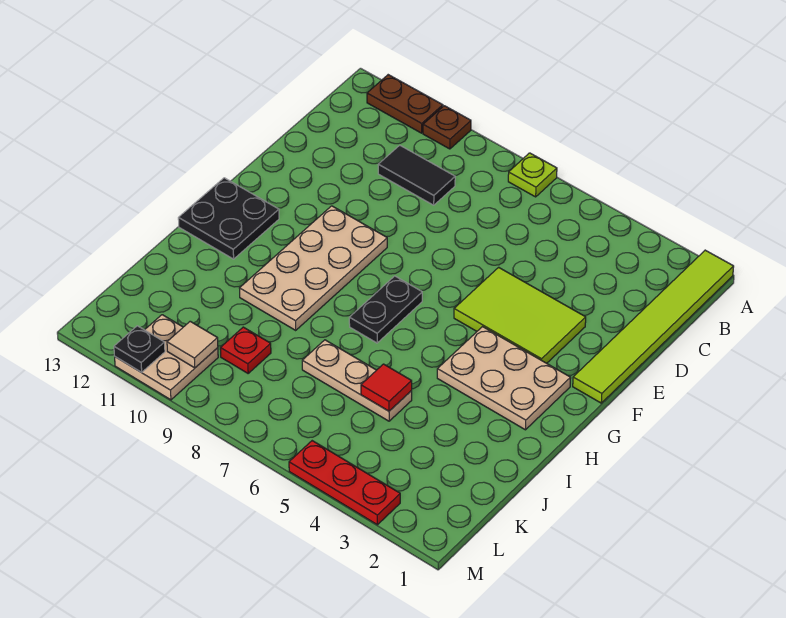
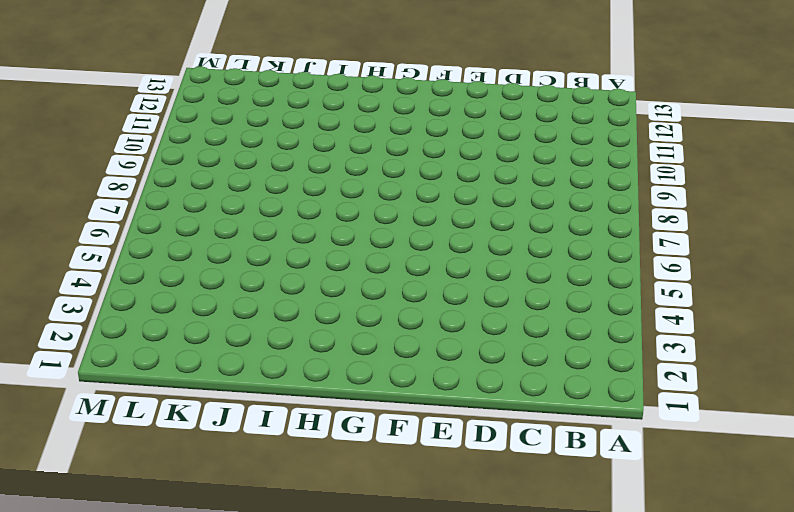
none -> lime 1x6 tile [573,250,734,403]
none -> lime 1x1 plate [508,153,557,197]
none -> brown 1x1 plate [423,106,471,149]

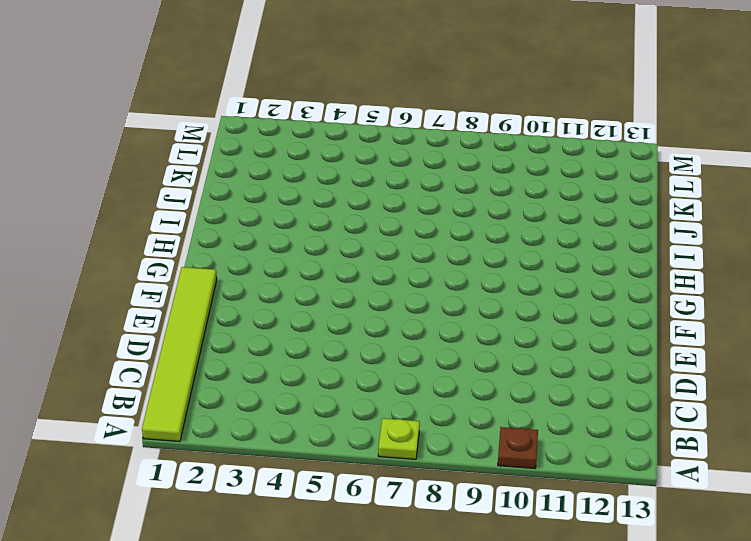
none -> brown 1x2 plate [367,75,443,133]
none -> black 1x2 tile [378,145,455,205]
none -> lime 2x3 tile [454,267,586,363]

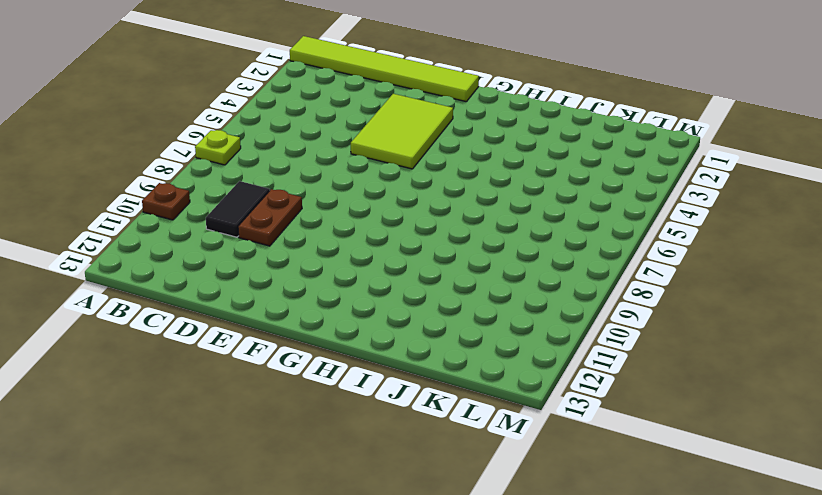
brown 1x2 plate [238,189,302,246] -> brown 1x2 plate moved to [367,75,443,133]
none -> tan 2x4 plate [240,206,387,330]
none -> tan 2x3 plate [437,327,571,430]
none -> black 1x2 plate [349,276,422,343]

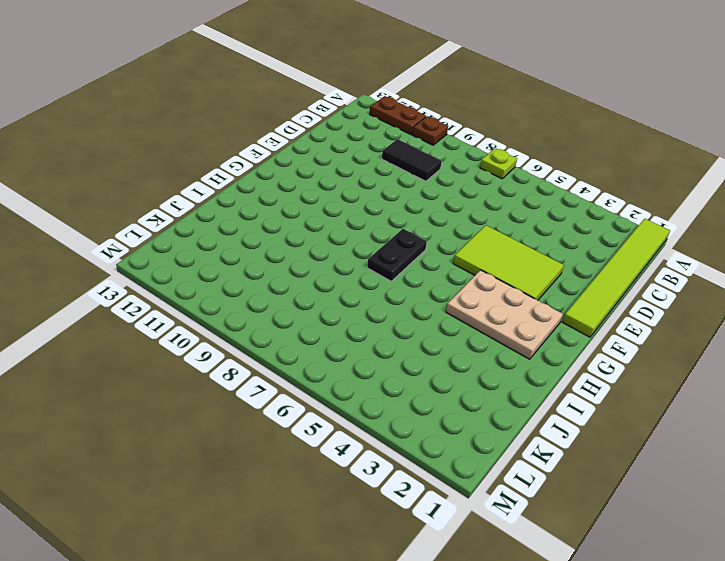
none -> tan 2x4 plate [240,206,387,330]
none -> black 2x2 plate [178,178,279,259]
none -> tan 1x3 plate [302,340,412,421]

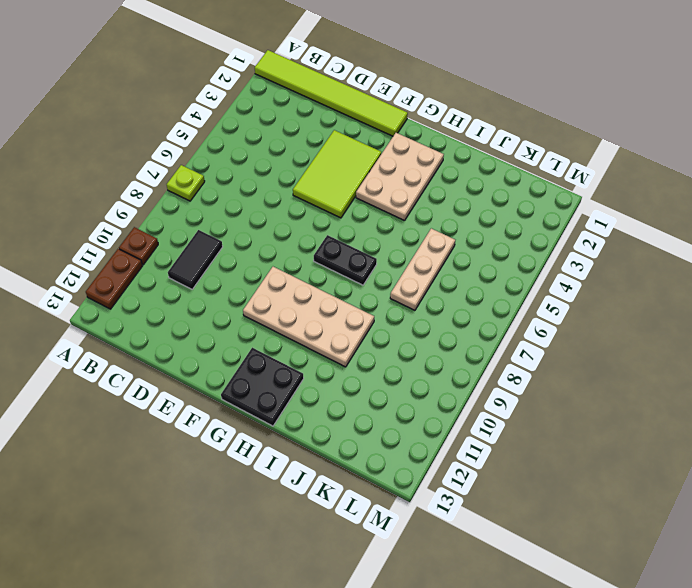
none -> red 1x1 plate [220,327,271,373]
none -> tan 2x2 plate [115,315,218,400]
none -> red 1x3 plate [289,441,400,525]

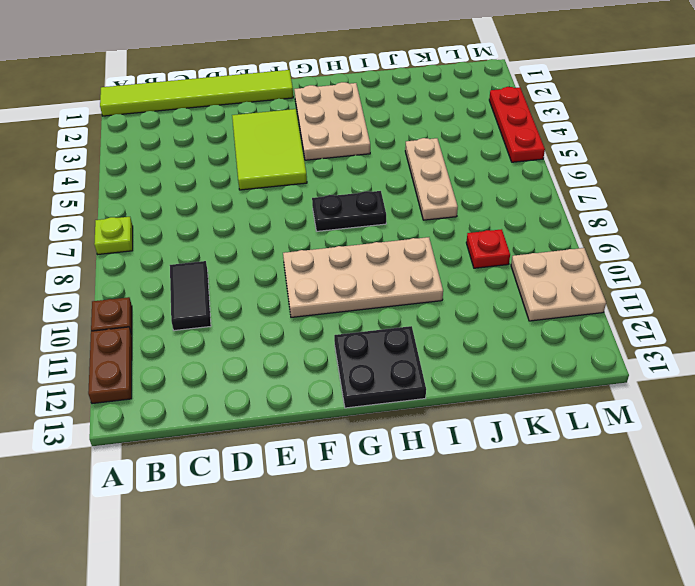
none -> red 1x1 tile [361,364,412,411]
none -> tan 1x1 tile [167,321,218,368]
none -> black 1x1 plate [114,326,165,372]

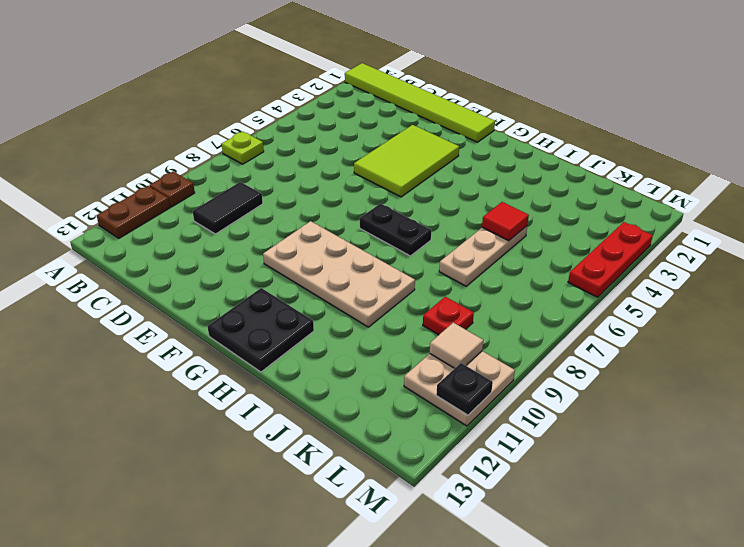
none -> tan 2x3 plate [437,327,571,430]

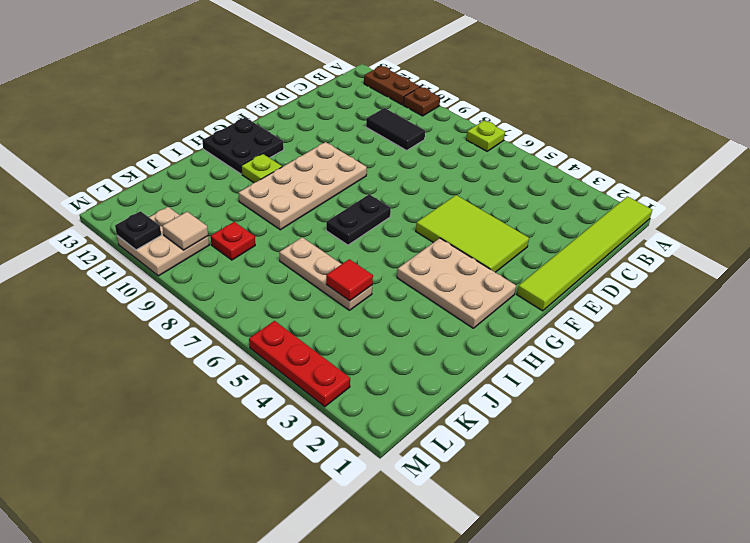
lime 1x1 plate [241,154,282,183] -> none

